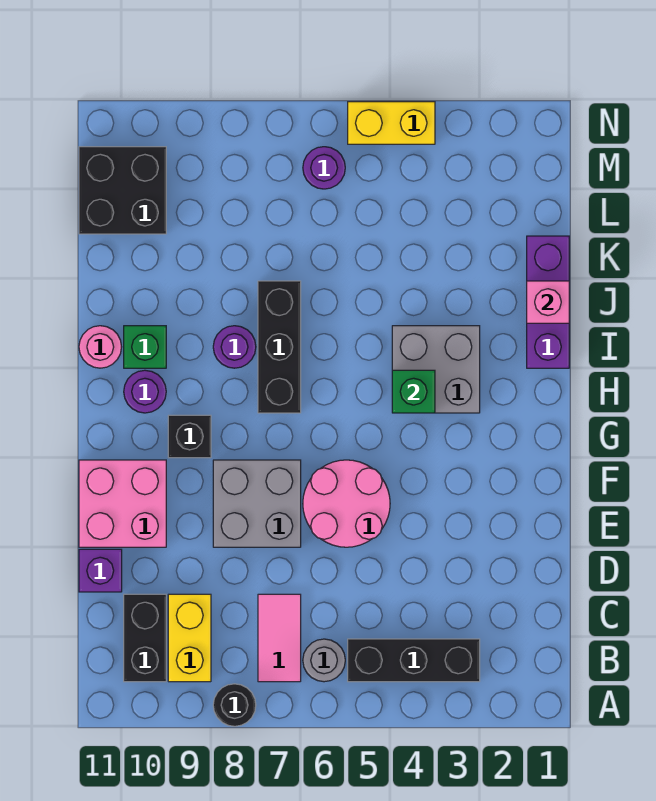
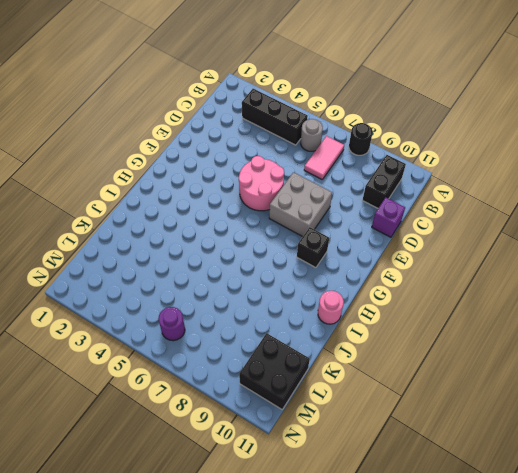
none -> yellow 1x2 brick [168,594,211,682]
none -> pink 2x2 brick [79,460,166,547]
none -> grey 2x2 brick [392,326,480,413]

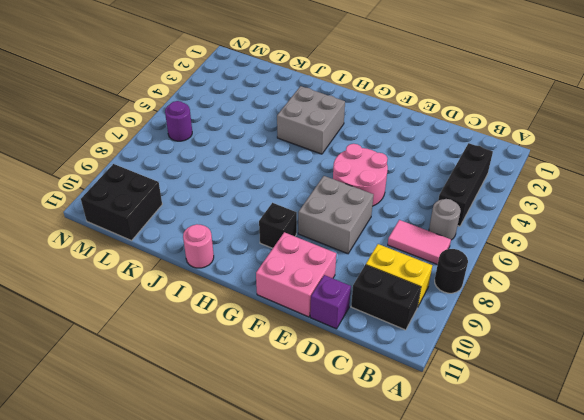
none -> black 1x3 brick [258,281,301,413]
none -> purple 1x1 round brick [124,370,166,413]
none -> purple 1x3 brick [527,236,569,368]

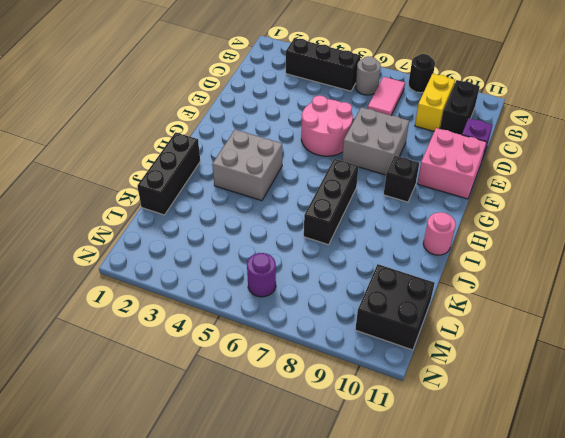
black 1x3 brick [137,132,200,215] -> purple 1x3 brick [527,236,569,368]
none -> purple 1x1 round brick [124,370,166,413]
none -> purple 1x1 round brick [213,326,256,368]
none -> green 1x1 brick [124,326,166,368]

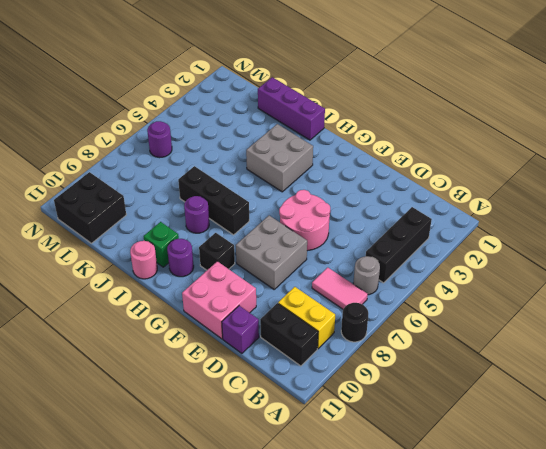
none -> yellow 1x2 brick [348,102,435,144]
none -> green 1x1 brick [392,370,435,413]
none -> pink 1x1 brick [527,281,569,323]

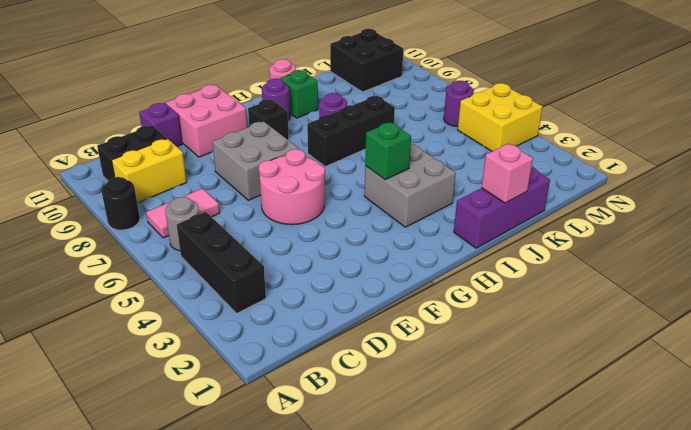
yellow 2x2 brick [458,83,543,151] -> yellow 1x2 brick [348,102,435,144]

